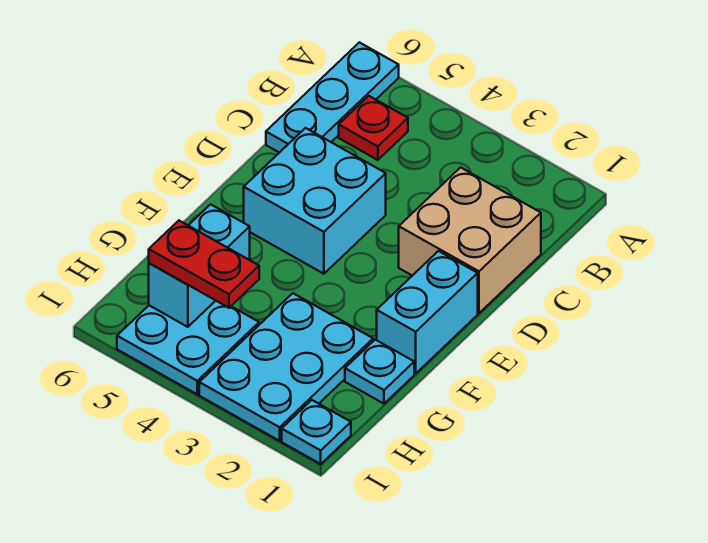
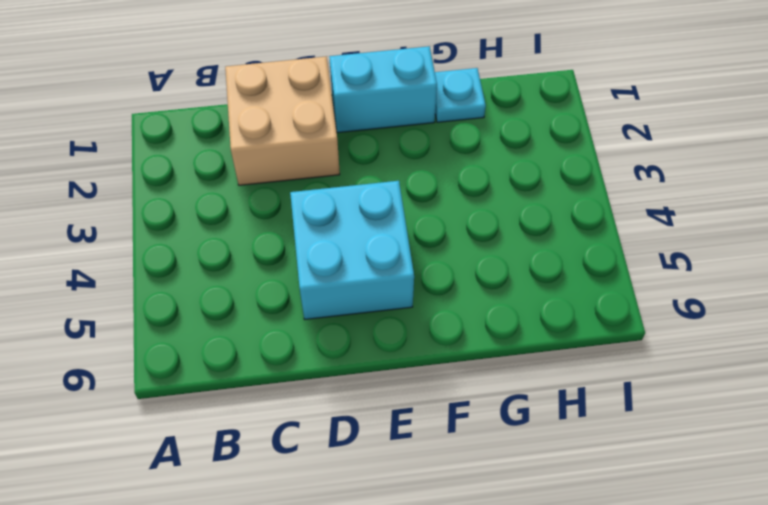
none -> cyan 1x3 plate [266,42,399,153]
none -> red 1x1 plate [339,96,408,160]

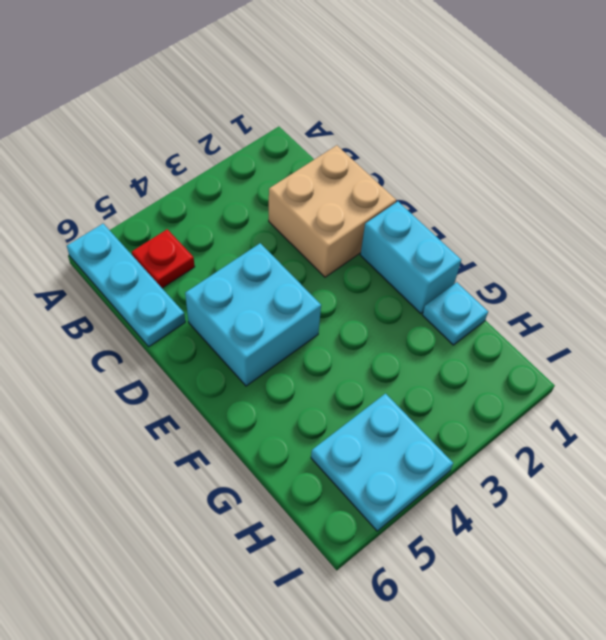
none -> cyan 2x3 plate [199,293,373,441]
none -> cyan 1x1 plate [282,400,351,464]

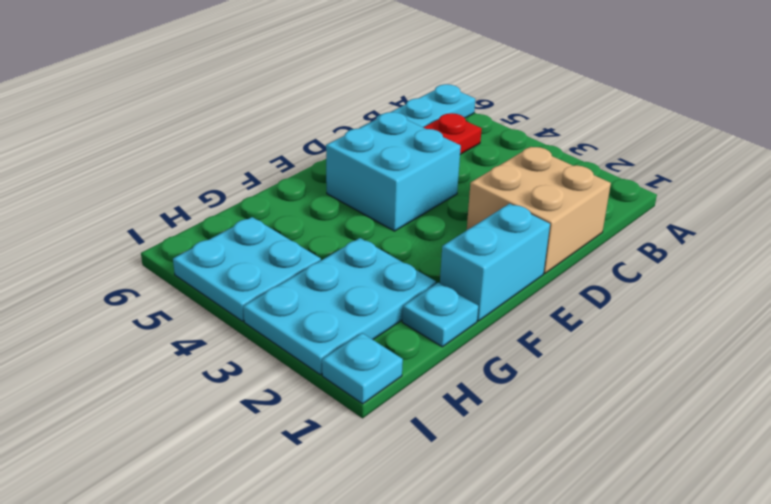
none -> cyan 1x2 brick [149,204,250,327]
none -> red 1x2 plate [149,221,259,308]

